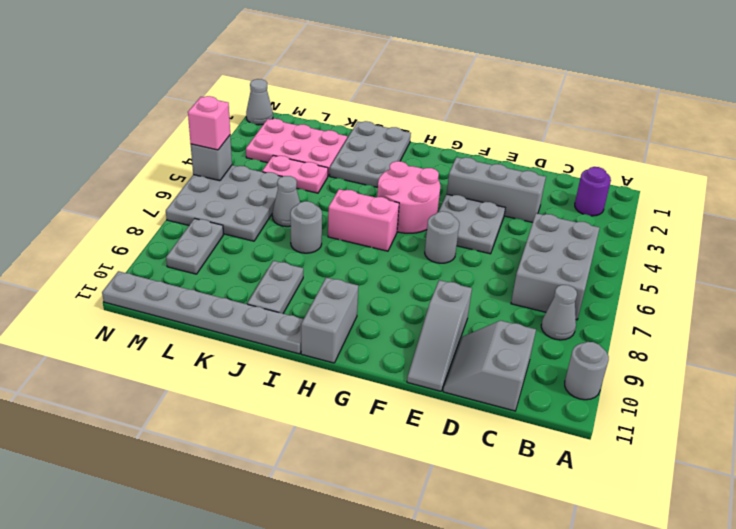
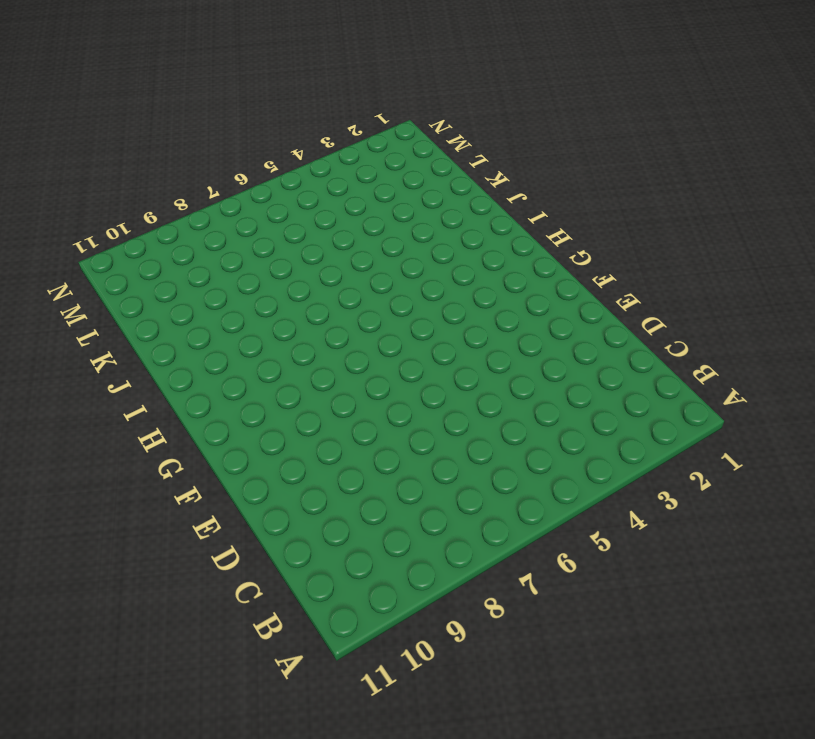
none -> grey 1x1 round brick [565,342,609,400]
none -> purple 1x1 round brick [575,167,611,216]
none -> grey 2x3 brick [511,213,600,320]

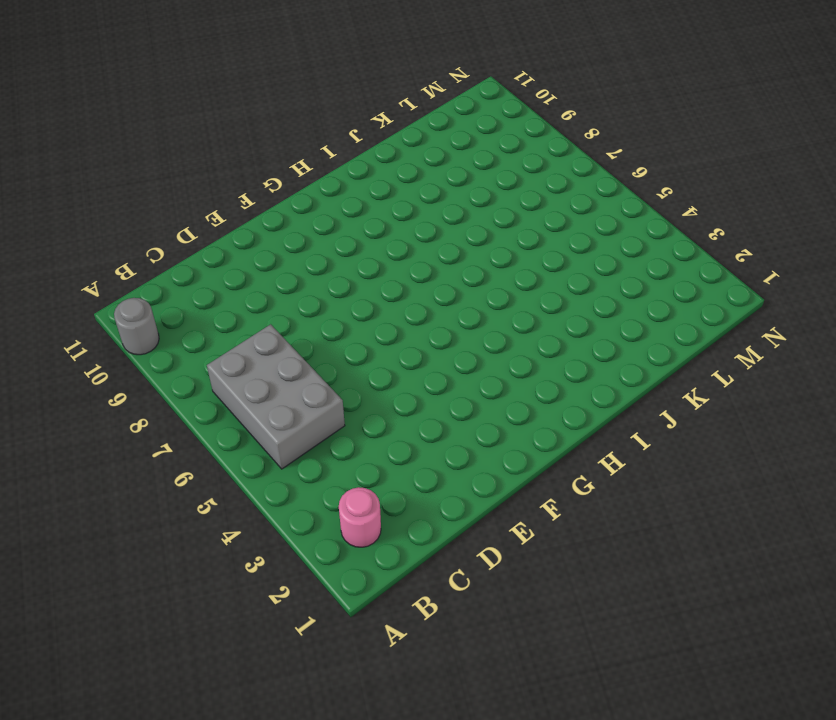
pink 1x1 round brick [339,487,381,547] -> purple 1x1 round brick [575,167,611,216]
none -> grey 1x1 cone [541,285,577,340]
none -> grey 2x2 slope [443,321,536,411]
none -> grey 1x3 brick [447,157,546,222]

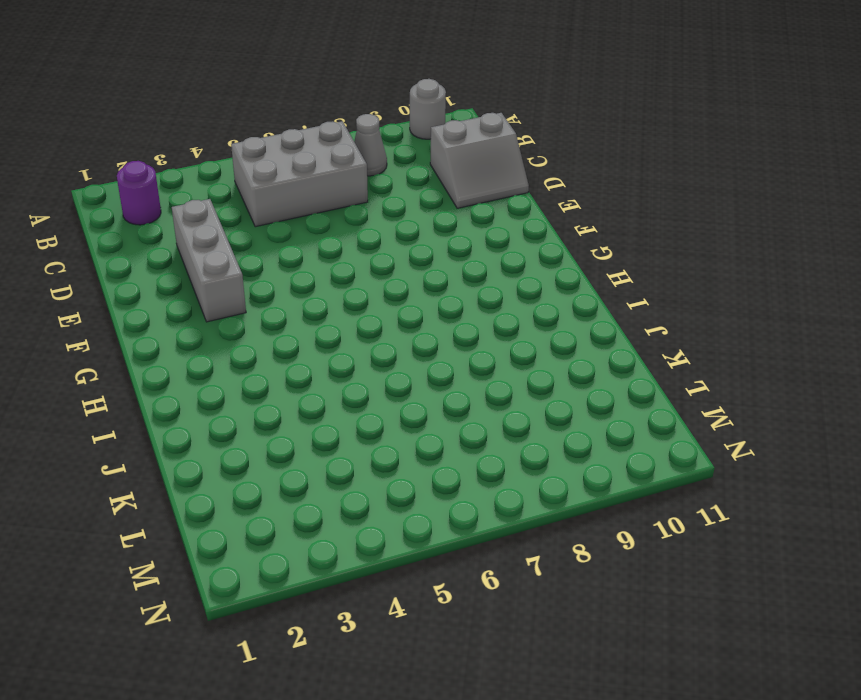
none -> grey 2x2 plate [439,194,505,254]
none -> grey 1x3 slope [407,280,472,391]
none -> grey 1x1 round brick [425,211,459,263]

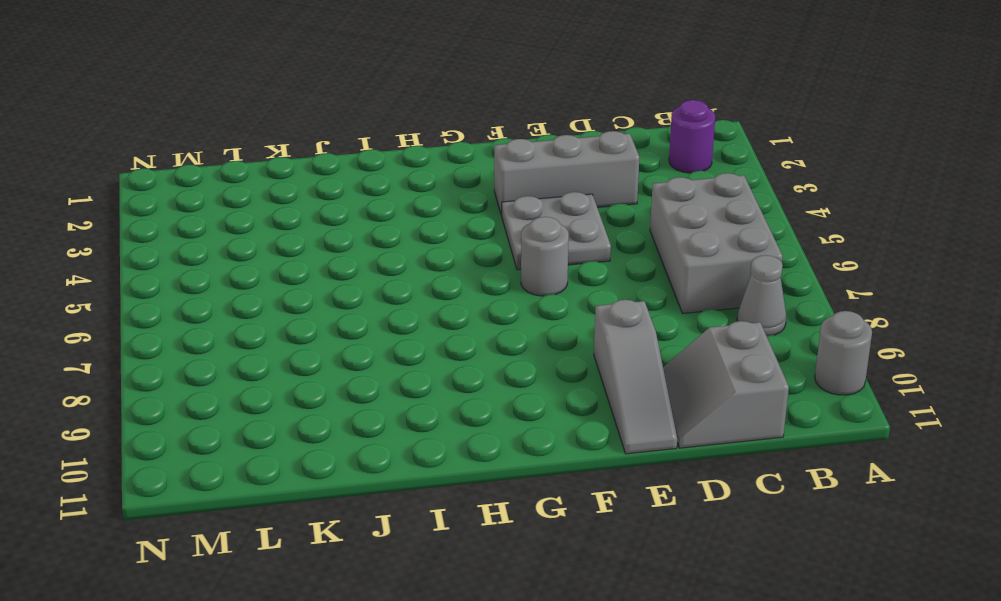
none -> pink 2x2 round brick [377,161,440,233]
none -> pink 1x2 brick [328,189,399,251]
none -> grey 1x2 brick [301,277,358,363]

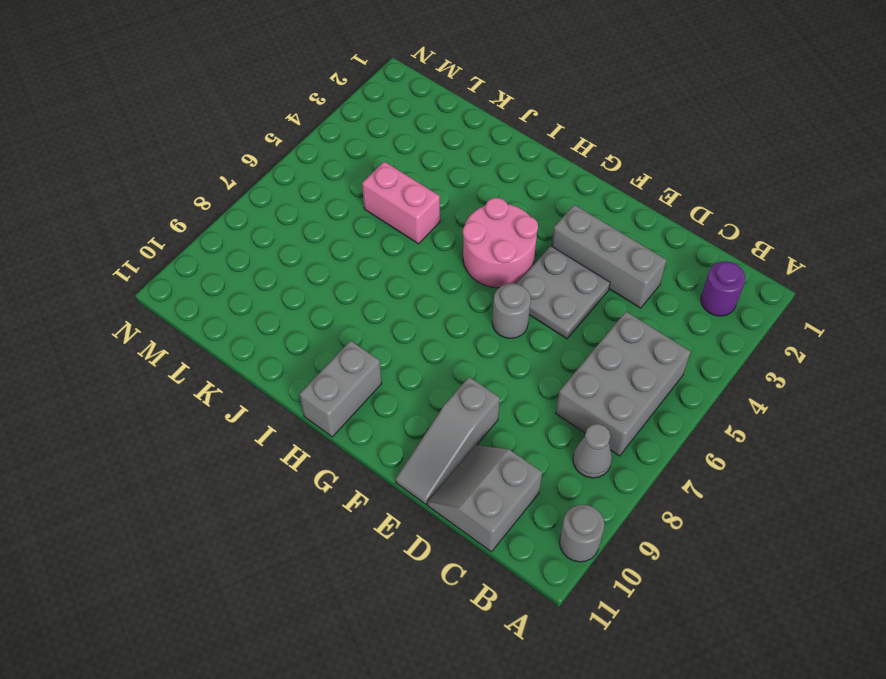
pink 1x2 brick [362,162,440,244] -> pink 1x2 brick moved to [328,189,399,251]
none -> grey 2x3 plate [330,121,411,187]
none -> grey 1x6 plate [102,271,303,354]
none -> grey 1x1 round brick [290,201,322,253]

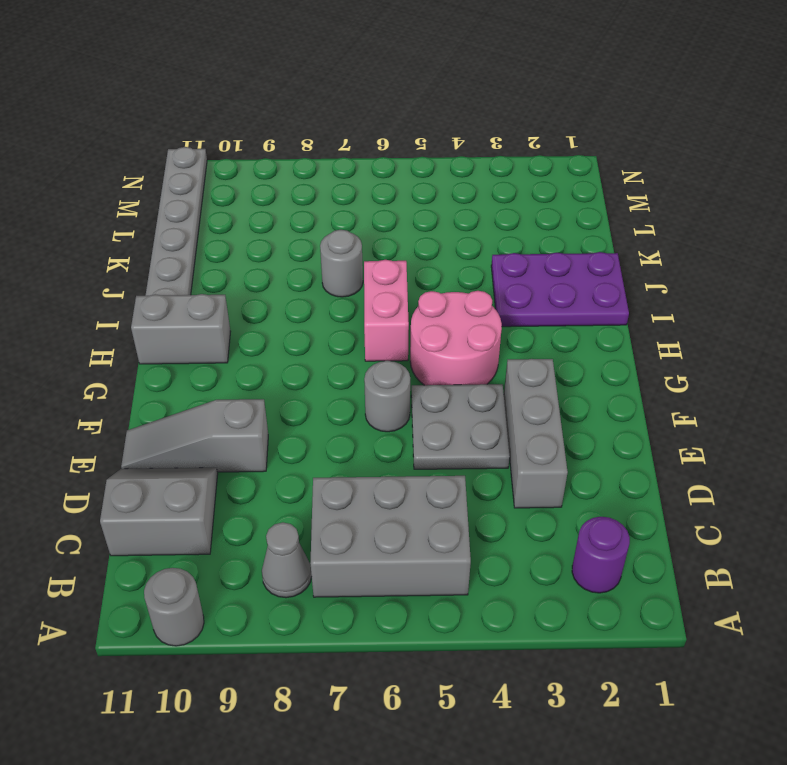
purple 2x3 plate [491,252,629,327] -> grey 2x3 plate [330,121,411,187]
none -> grey 1x2 plate [247,261,303,313]
none -> pink 2x3 plate [246,119,347,176]
none -> pink 1x2 plate [262,155,328,193]

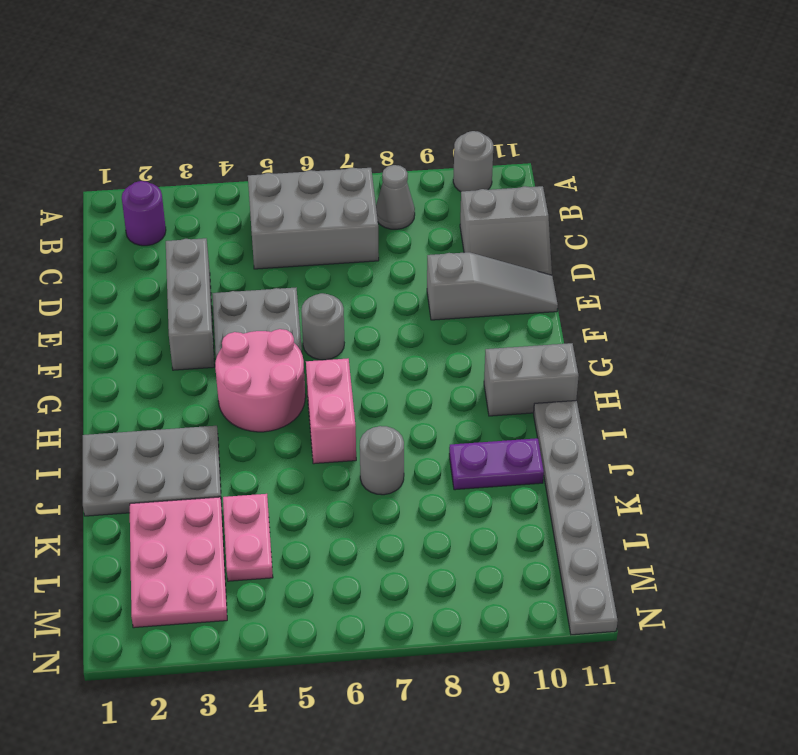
purple 1x2 plate [449,438,544,490] -> grey 1x2 plate [247,261,303,313]
none -> grey 1x1 cone [272,176,300,227]
none -> grey 3x3 plate [166,165,282,241]
none -> grey 1x2 plate [166,218,224,274]

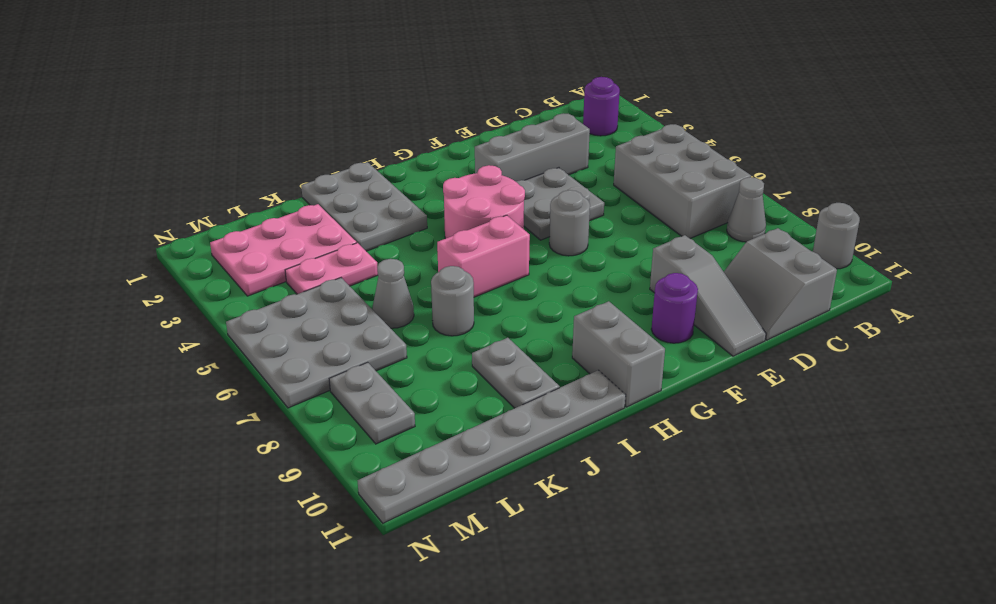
purple 1x1 round brick [651,273,698,343] -> none
none -> grey 1x1 cone [246,79,273,125]
none -> grey 1x1 brick [191,135,232,181]
none -> pink 1x1 brick [188,96,230,150]

